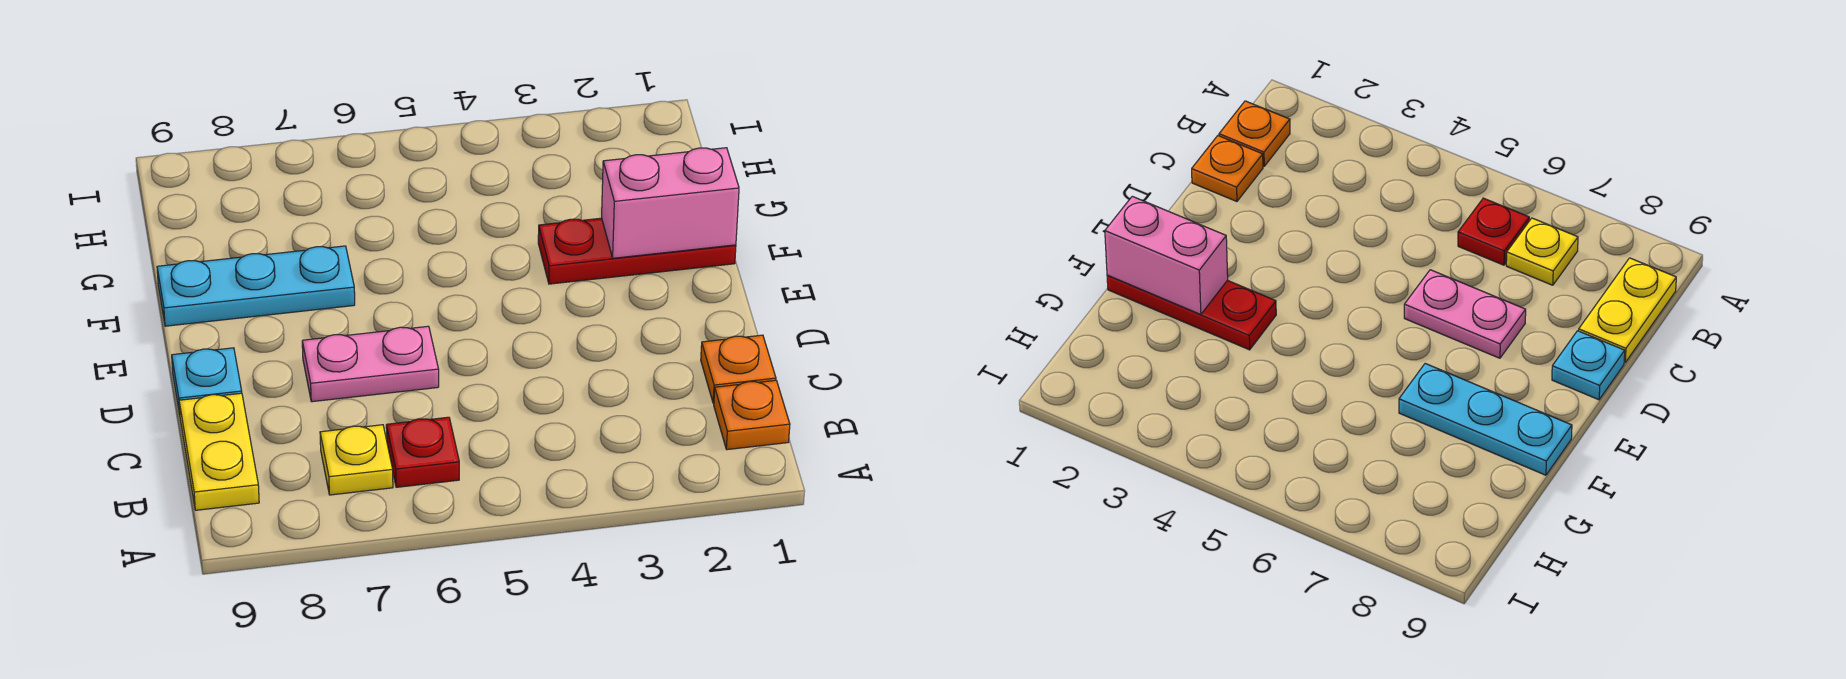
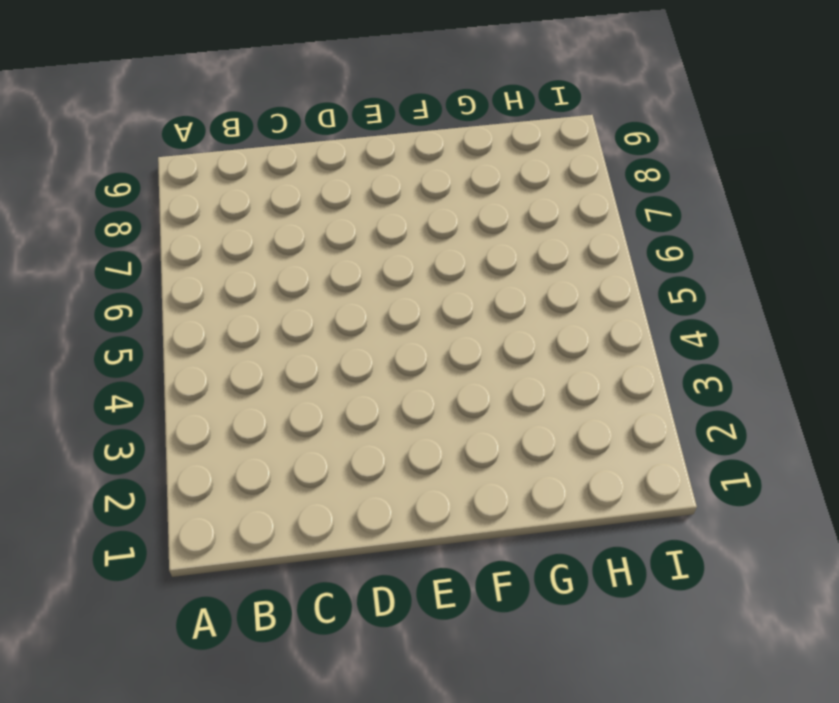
none -> orange 1x1 plate [714,380,790,450]
none -> red 1x1 plate [386,417,459,487]

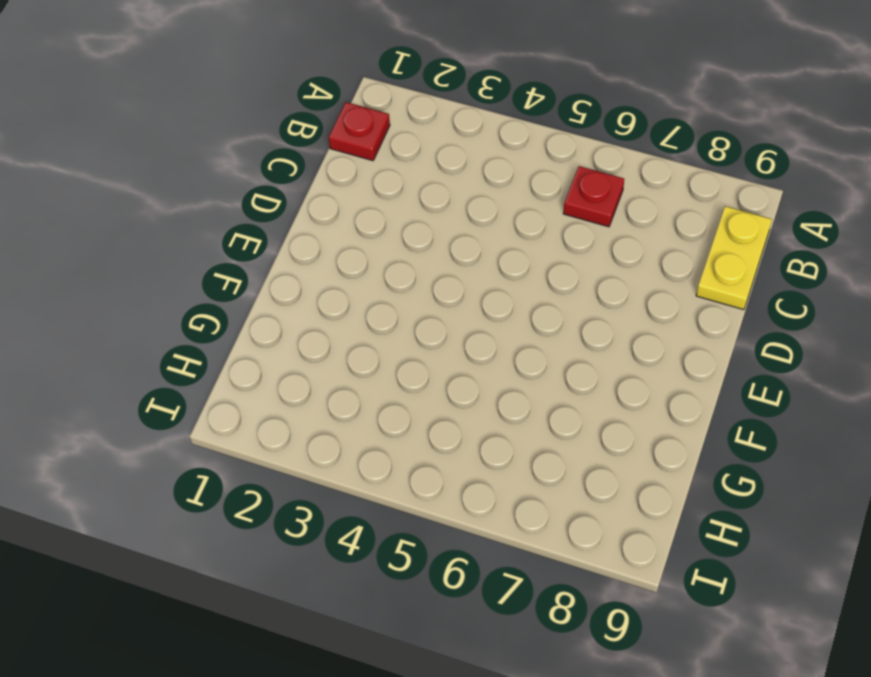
red 1x1 plate [329,102,390,161] -> orange 1x1 plate [714,380,790,450]
none -> yellow 1x1 plate [320,425,393,495]
none -> orange 1x1 plate [701,335,776,403]

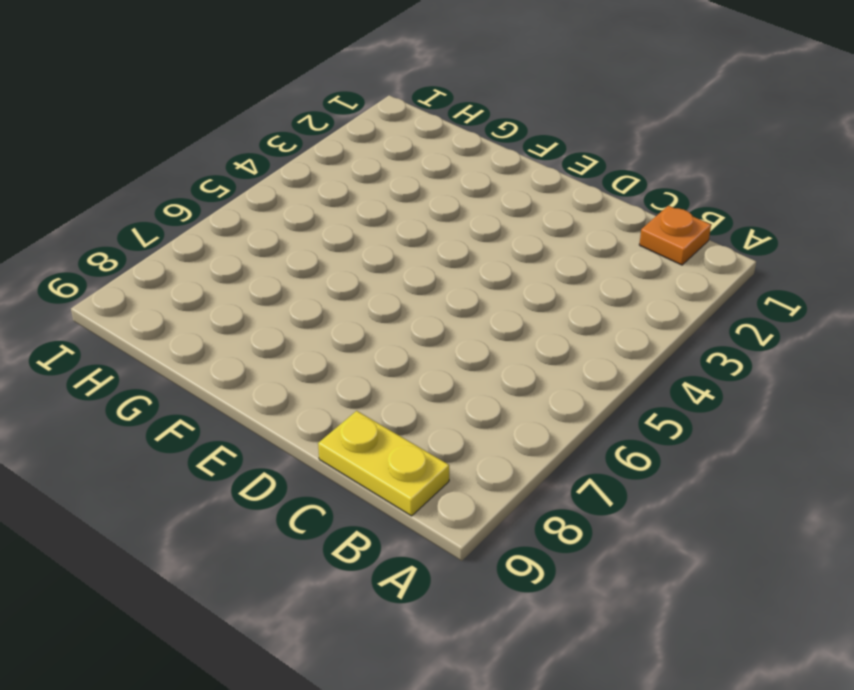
none -> red 1x1 plate [386,417,459,487]
none -> yellow 1x1 plate [320,425,393,495]

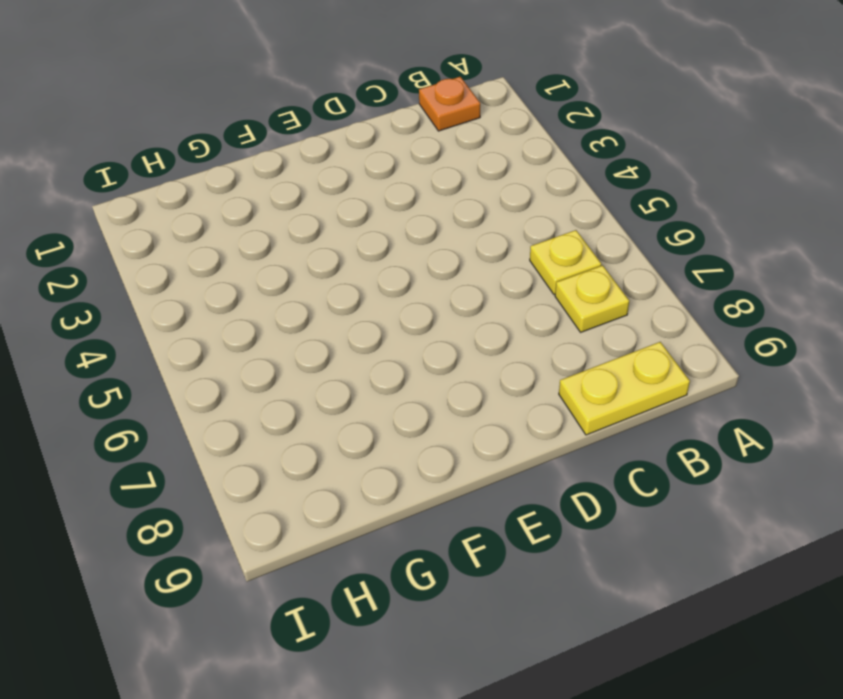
yellow 1x1 plate [530,230,601,295] -> red 1x1 plate [386,417,459,487]
none -> orange 1x1 plate [701,335,776,403]
none -> pink 1x2 plate [302,326,439,402]

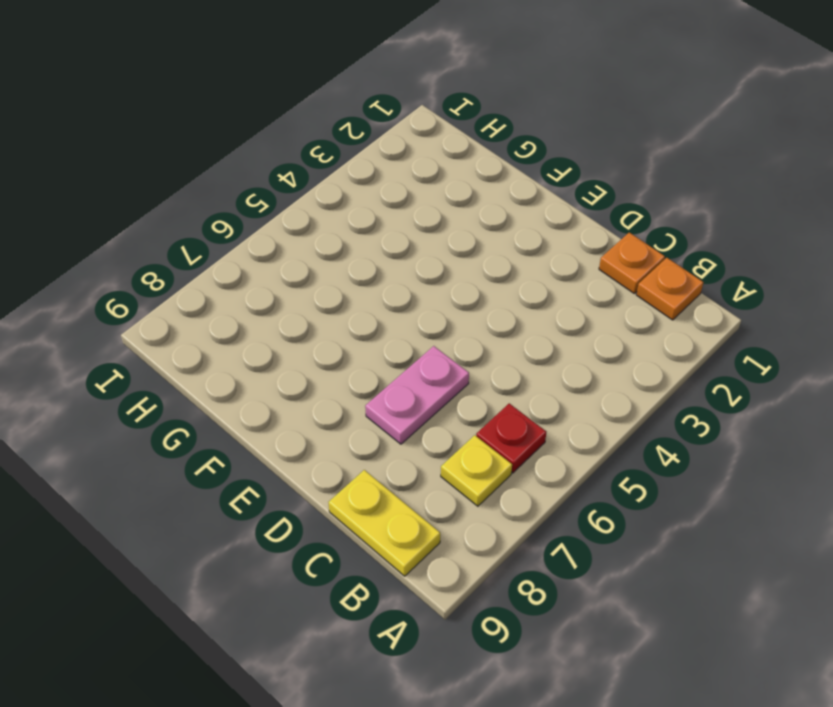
none -> cyan 1x1 plate [172,348,242,414]
none -> red 1x3 plate [538,218,736,284]

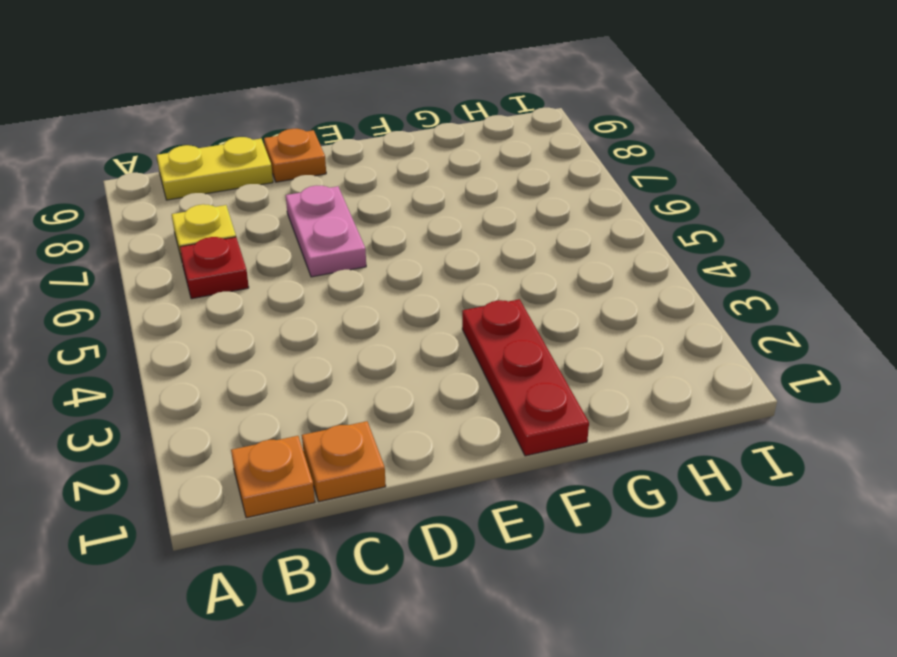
orange 1x1 plate [264,129,326,182] -> cyan 1x1 plate [172,348,242,414]
none -> cyan 1x3 plate [157,246,355,326]
none -> pink 1x2 brick [602,148,739,258]

